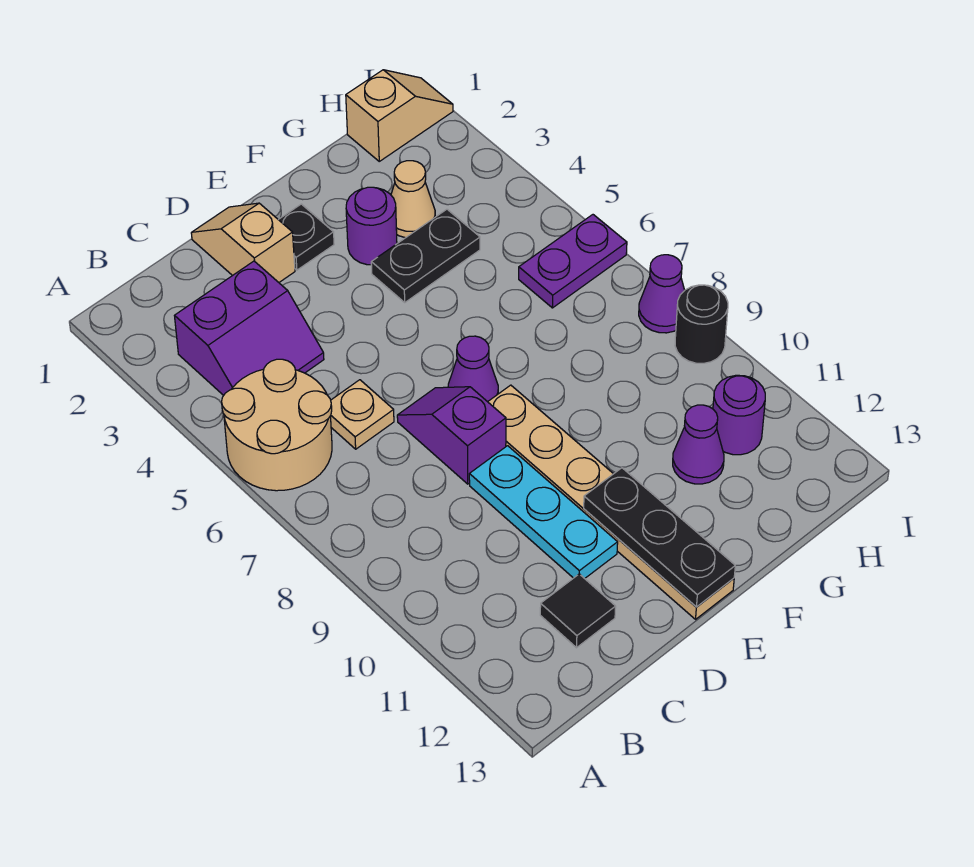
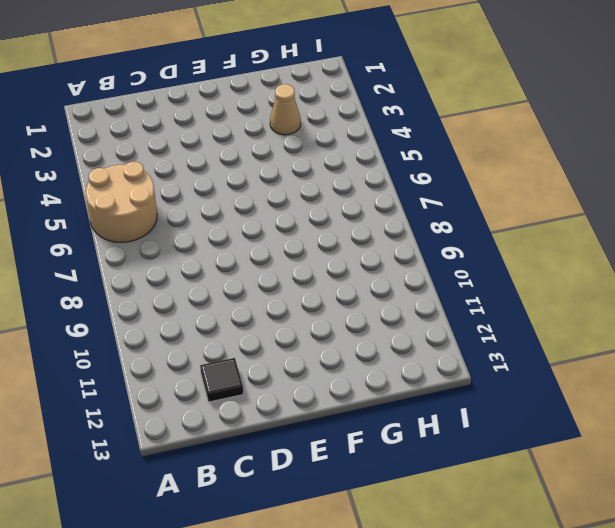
none -> purple 2x2 slope [175,261,324,395]
none -> tan 1x1 plate [331,380,394,449]
none -> tan 1x2 slope [191,203,295,282]

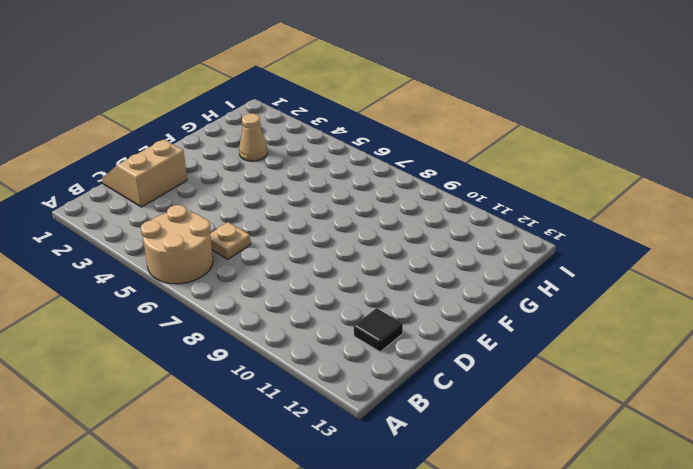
tan 2x2 slope [102,139,187,207] -> tan 1x2 slope [191,203,295,282]
none -> purple 2x2 slope [175,261,324,395]
none -> purple 1x2 slope [397,387,506,484]
none -> cyan 1x3 plate [469,446,618,579]

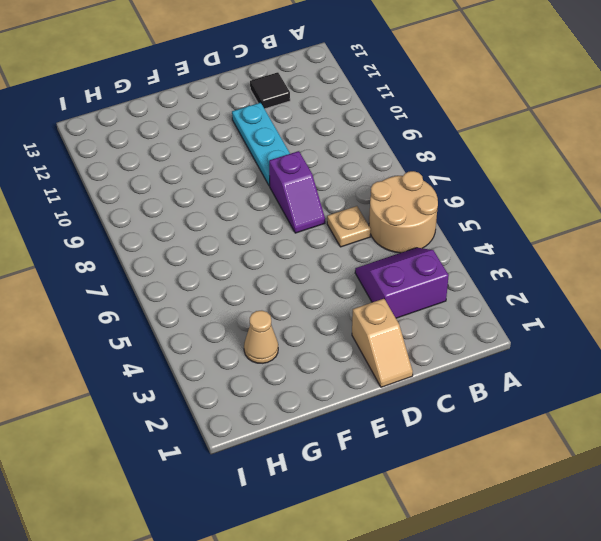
none -> black 1x1 plate [279,204,334,270]
none -> purple 1x1 cone [448,336,498,402]
none -> tan 1x6 plate [488,385,734,619]

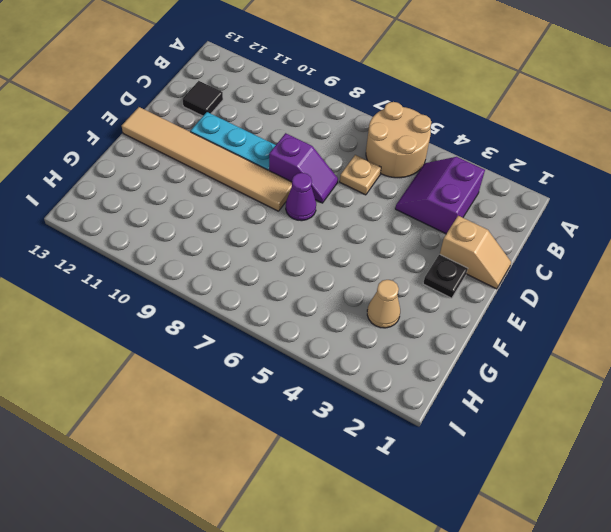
tan 1x6 tile [122,107,292,211] -> tan 1x6 plate [488,385,734,619]
none -> purple 1x1 round brick [346,187,397,265]
none -> black 1x2 plate [371,209,480,302]
none -> purple 1x1 cone [673,405,724,484]

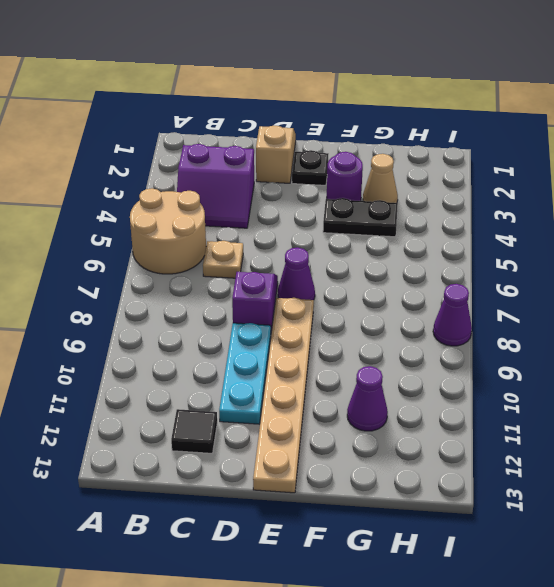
none -> tan 1x2 slope [346,70,453,161]
none -> purple 1x2 plate [519,215,627,308]
none -> purple 1x1 round brick [713,375,765,455]

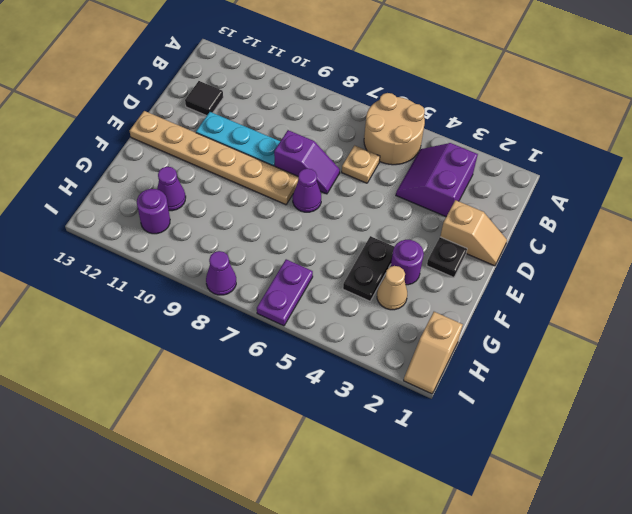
none -> black 1x1 round brick [675,285,728,363]
none -> black 1x3 plate [584,468,735,607]

